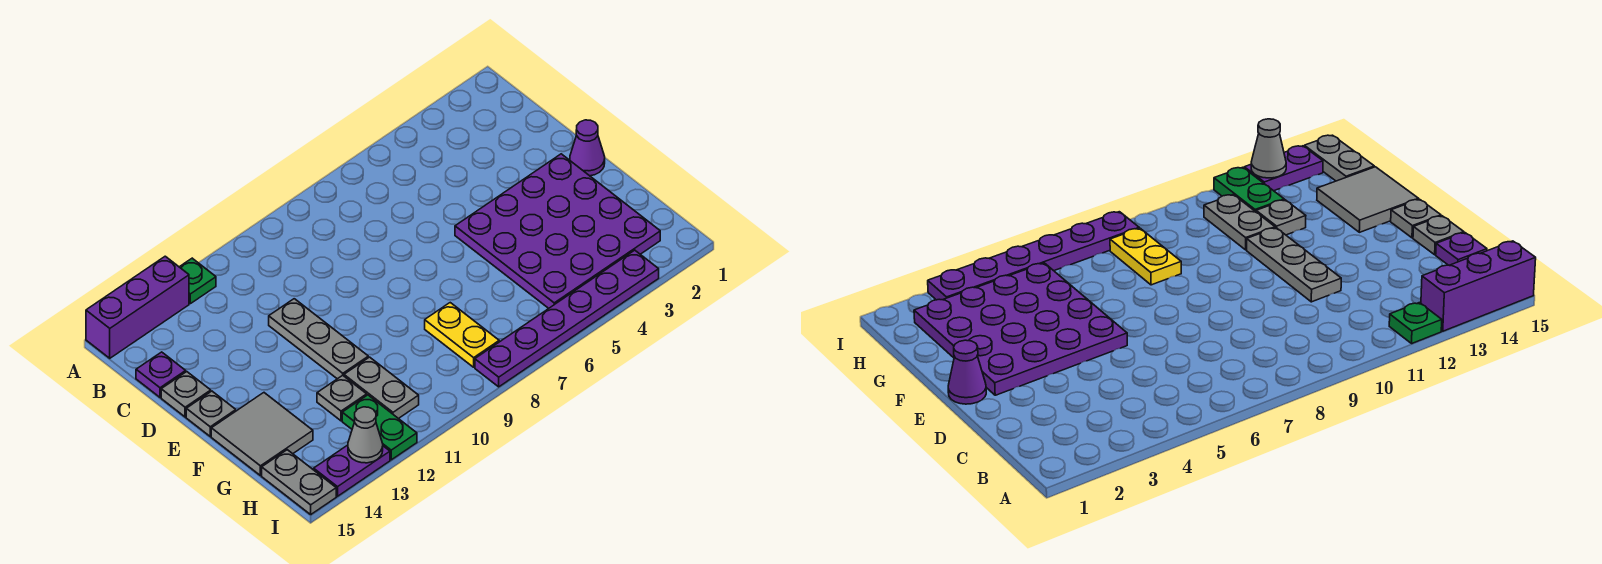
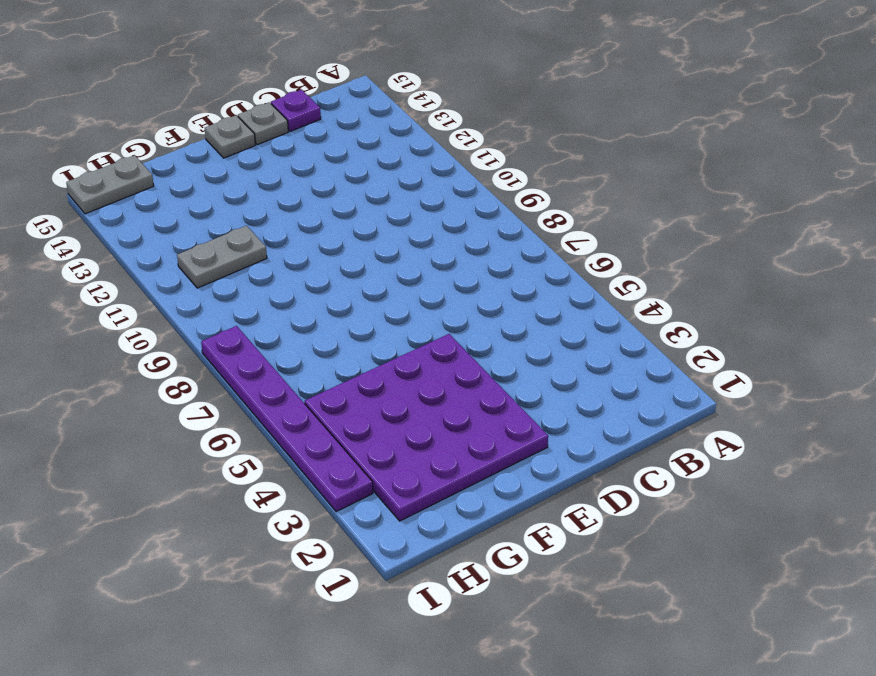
none -> green 1x1 plate [180,258,216,304]
none -> purple 1x3 brick [86,256,189,358]
none -> grey 1x3 plate [269,299,368,379]

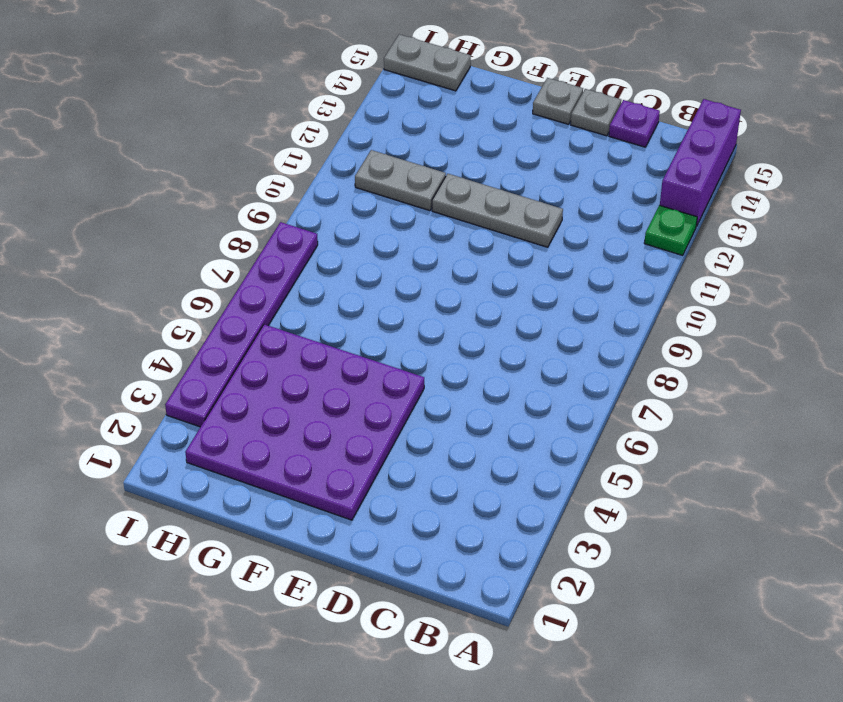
none -> purple 1x1 cone [570,120,605,176]
none -> grey 2x2 tile [211,393,313,476]
none -> yellow 1x2 plate [425,303,499,367]

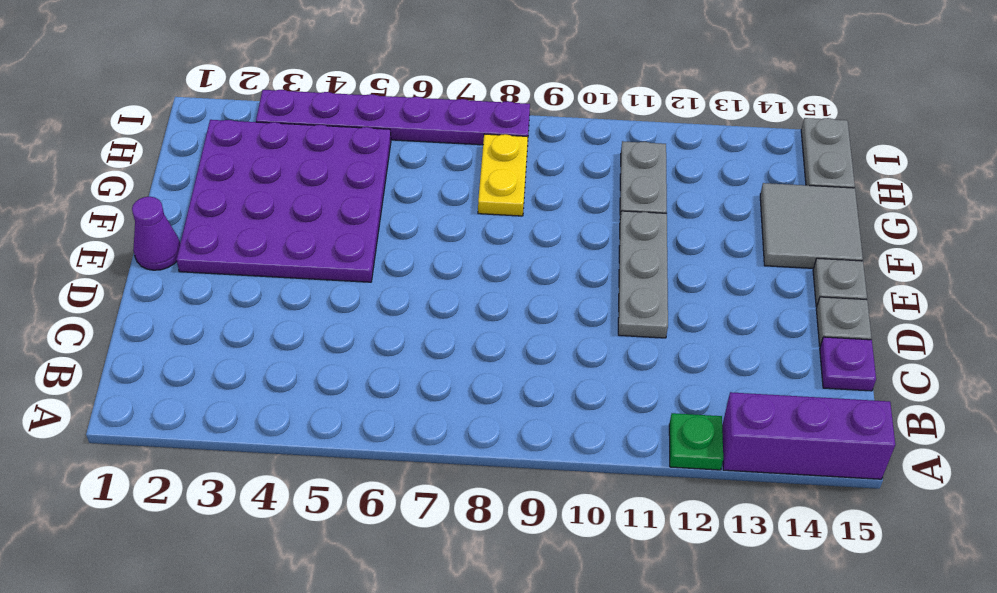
none -> grey 1x1 plate [317,375,367,421]
none -> green 1x2 plate [342,395,417,460]
none -> purple 1x2 plate [314,445,390,496]

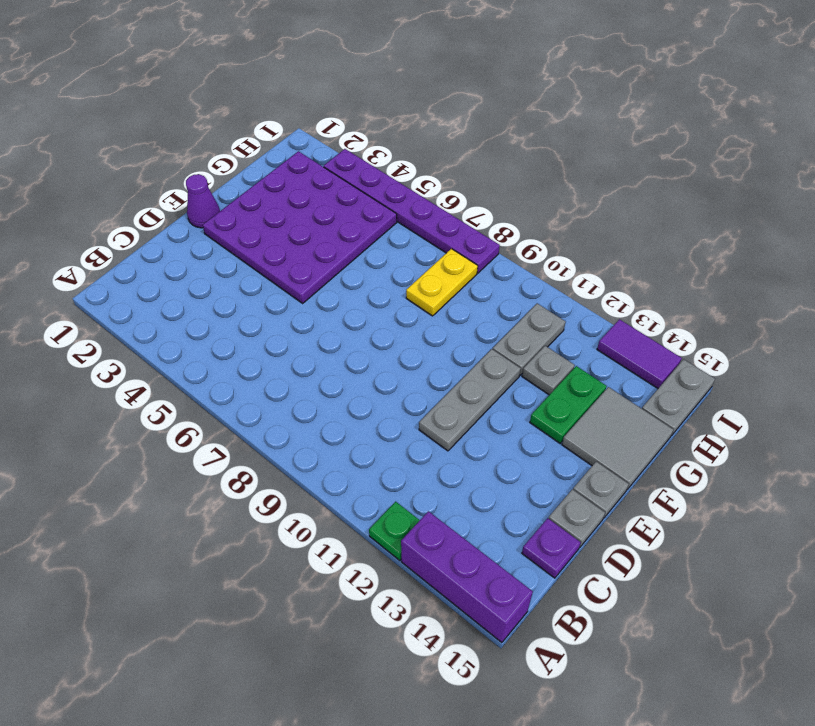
green 1x2 plate [530,366,607,443] -> green 1x2 plate moved to [342,395,417,460]
purple 1x2 tile [597,319,682,388] -> purple 1x2 plate [314,445,390,496]
none -> grey 1x1 cone [348,407,383,463]

